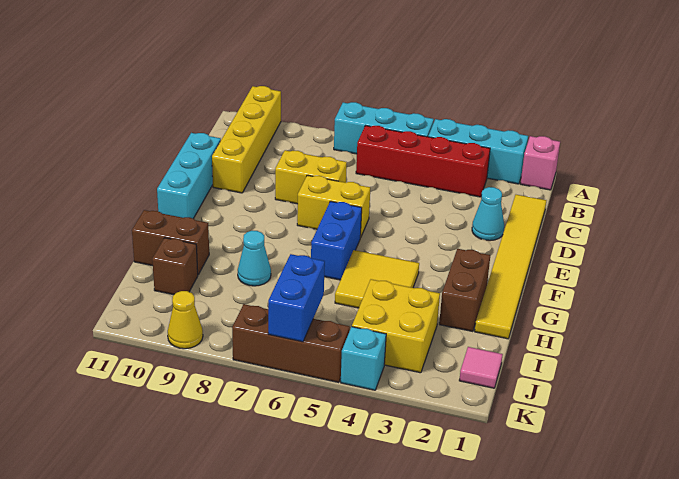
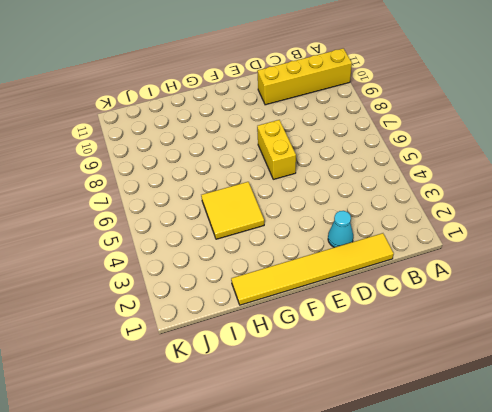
none -> pink 1x1 brick [521,136,560,190]
none -> cyan 1x3 brick [428,119,528,184]
none -> cyan 1x3 brick [334,102,434,154]

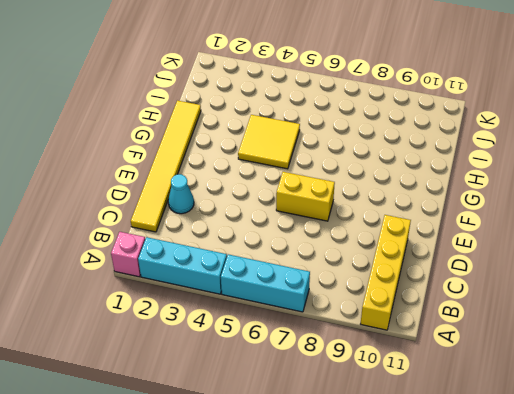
none -> red 1x4 brick [356,126,490,197]
none -> yellow 1x2 brick [275,150,347,204]
none -> cyan 1x3 brick [157,133,221,219]

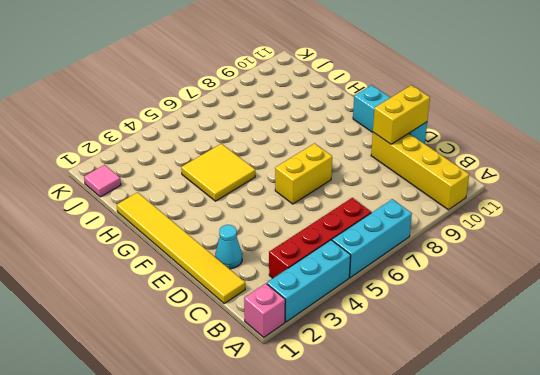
yellow 1x2 brick [373,85,430,144] -> yellow 1x2 brick moved to [275,150,347,204]
none -> blue 1x2 brick [311,201,362,280]
none -> brown 1x2 brick [439,249,490,332]
none -> cyan 1x1 cone [238,231,271,286]

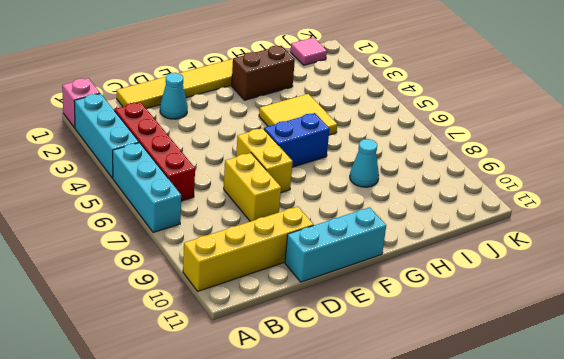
none -> brown 1x2 brick [132,210,209,275]
none -> yellow 2x2 brick [352,279,440,373]
none -> brown 1x1 brick [152,238,198,295]

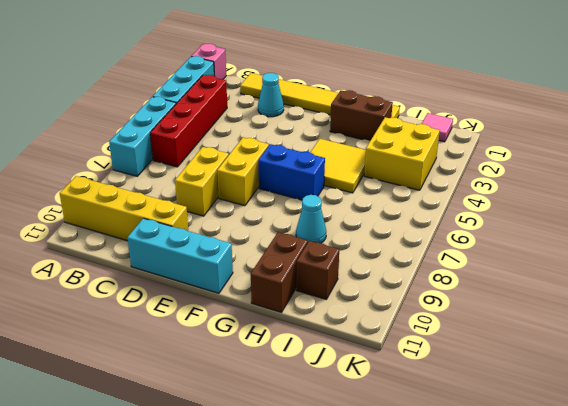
none -> cyan 1x1 brick [341,327,386,390]
none -> brown 1x3 brick [232,304,350,383]
none -> yellow 1x1 cone [168,291,203,349]

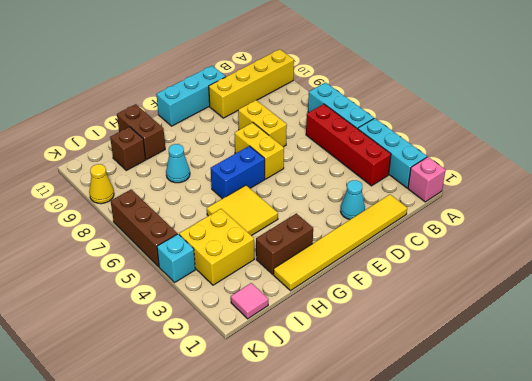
none -> blue 1x2 brick [268,254,325,342]

